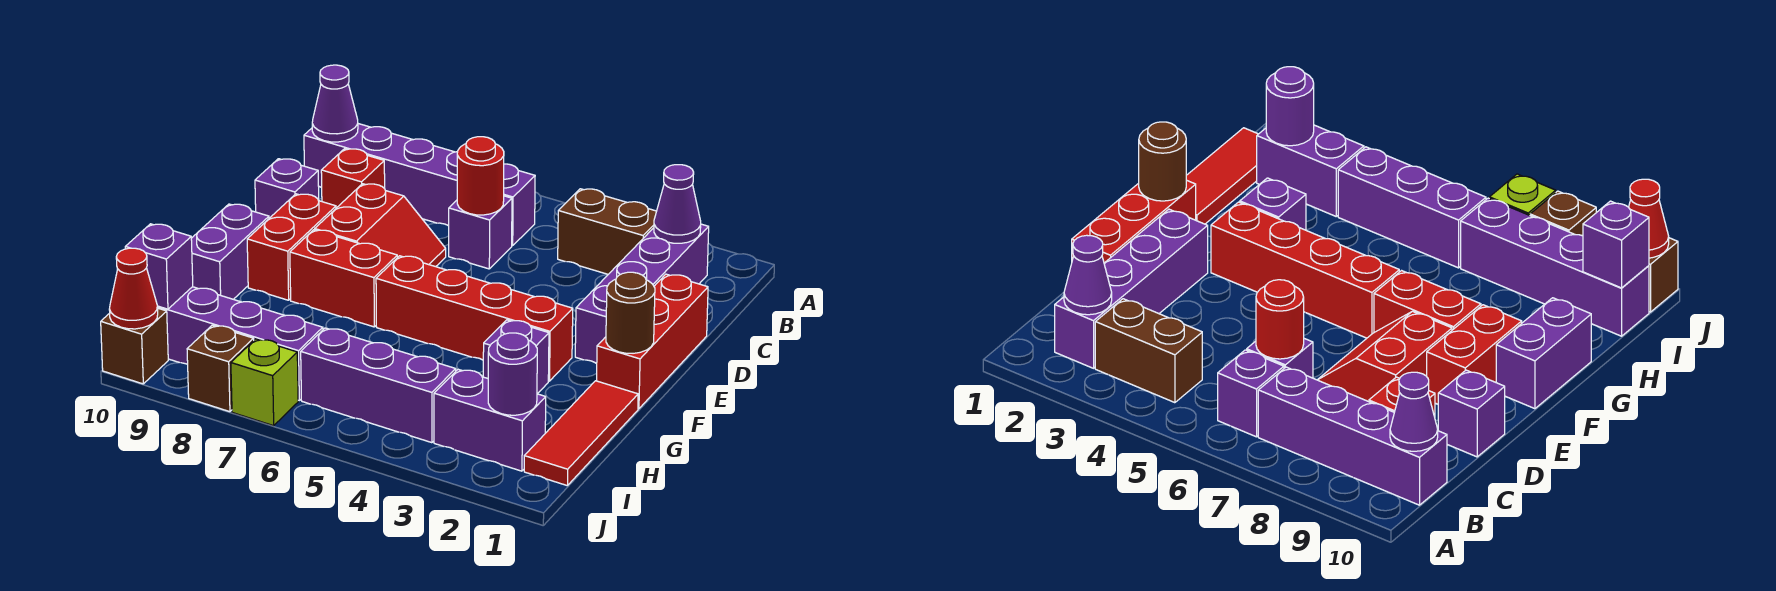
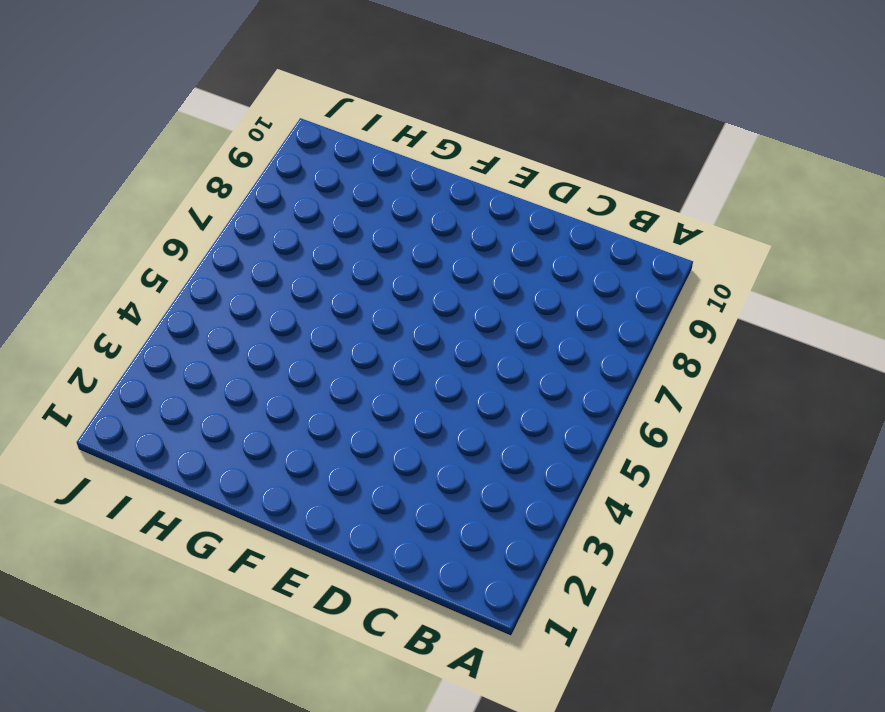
none -> purple 1x4 brick [575,224,709,364]
none -> brown 1x2 brick [558,189,657,274]
none -> purple 1x1 brick [504,164,535,246]

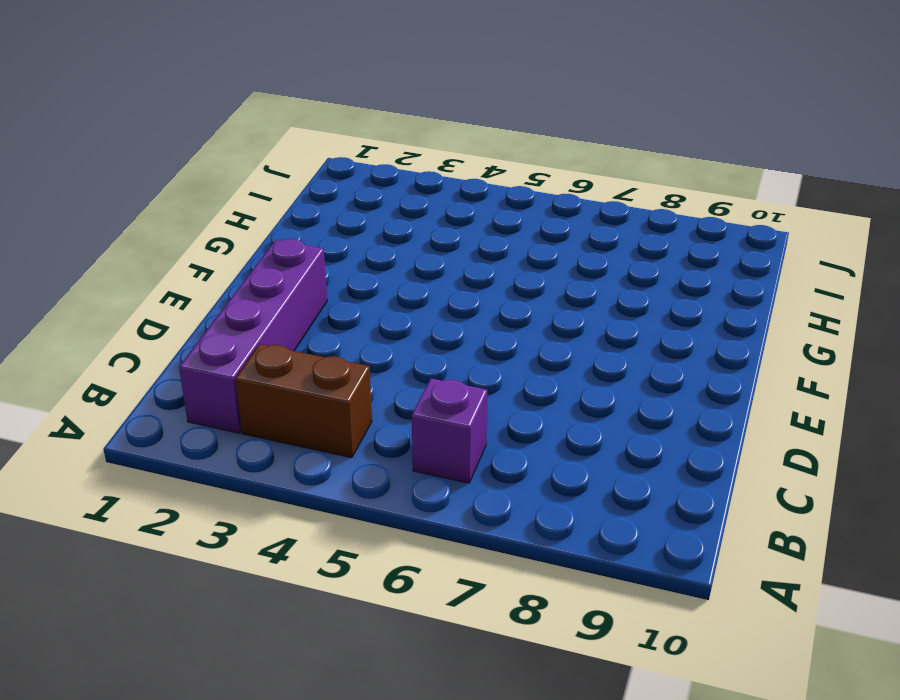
none -> purple 1x4 brick [304,124,458,226]
none -> purple 1x1 brick [449,196,512,269]
none -> red 1x1 brick [321,149,385,208]

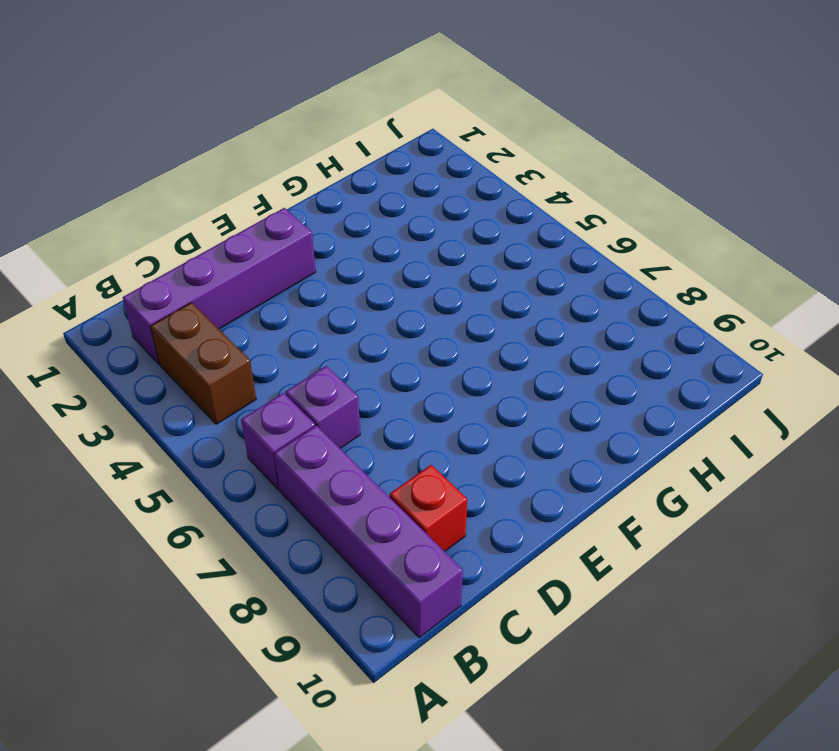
none -> red 1x3 brick [597,274,708,409]
none -> red 2x2 slope [315,184,446,267]
none -> purple 1x1 brick [255,159,319,218]

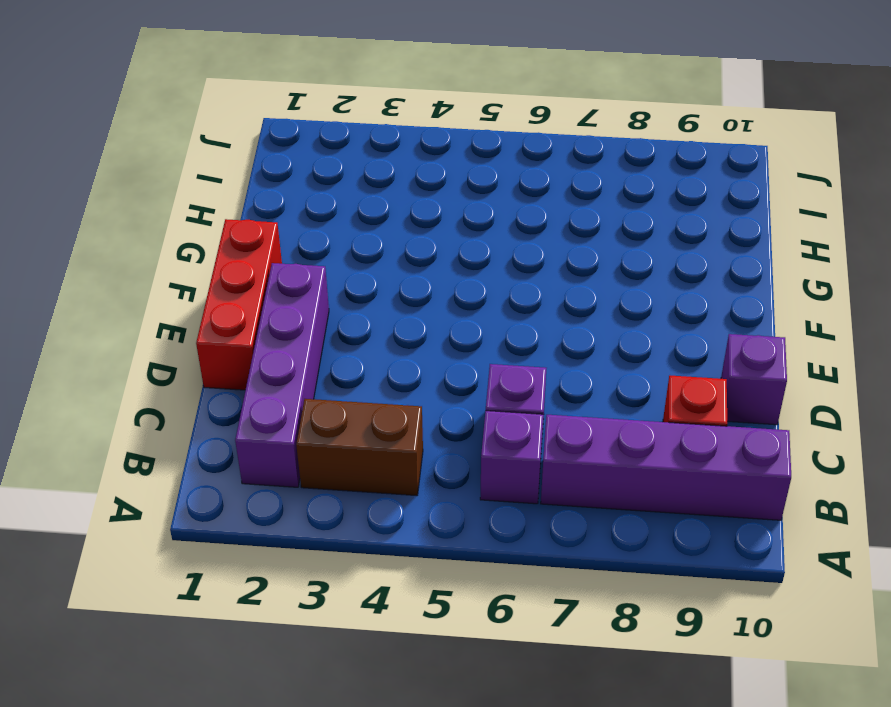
none -> red 2x2 slope [315,184,446,267]
none -> red 1x2 brick [247,194,336,300]
none -> red 1x4 brick [376,256,573,381]

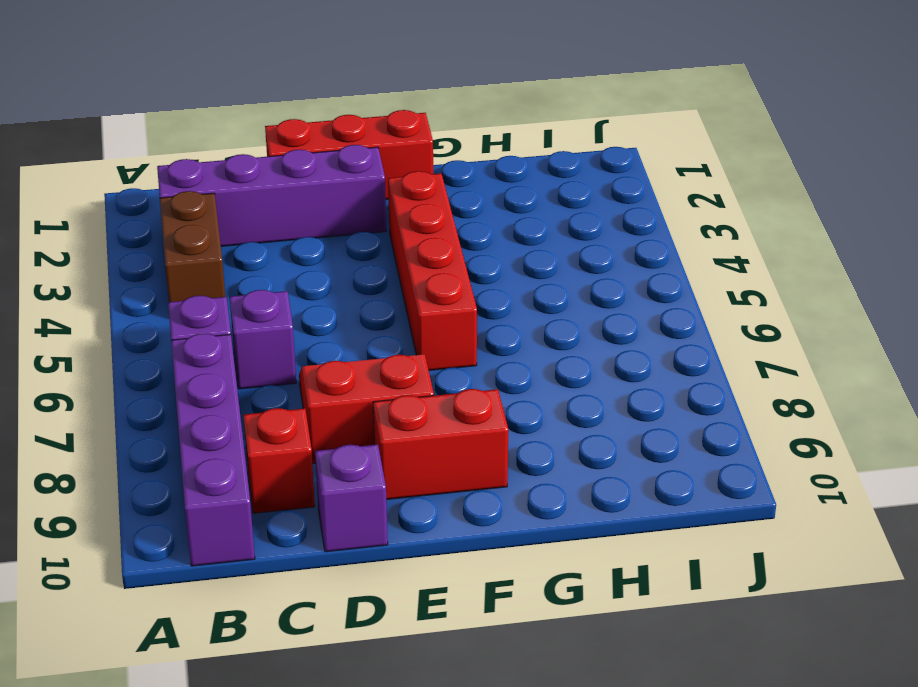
none -> red 1x2 brick [290,230,397,327]
none -> purple 1x2 brick [191,204,269,299]
none -> red 1x3 tile [524,381,638,486]

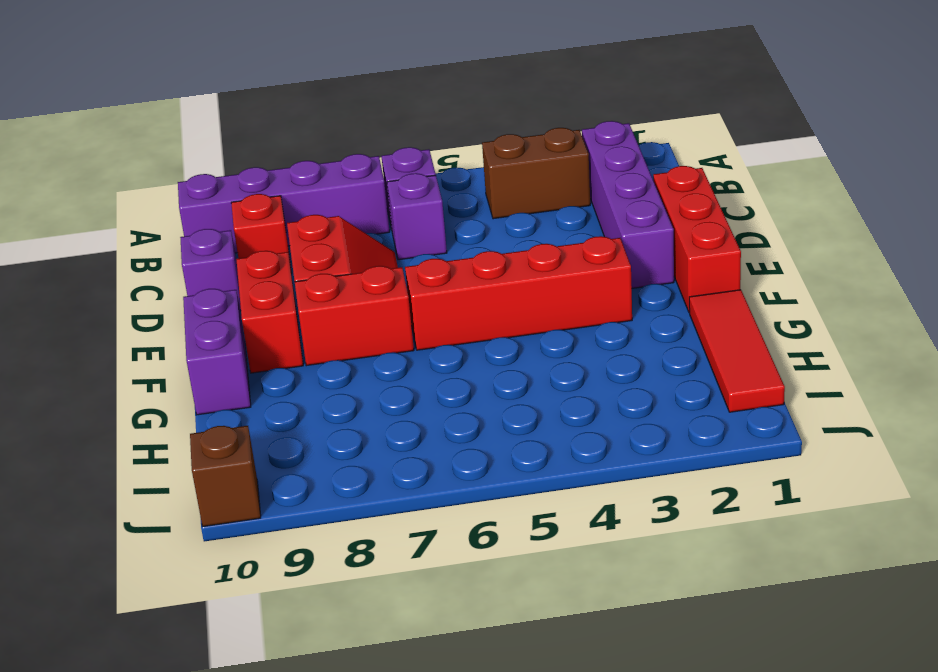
none -> purple 1x1 brick [483,320,549,394]
none -> purple 1x2 brick [434,369,546,471]
none -> purple 1x3 brick [301,328,456,443]

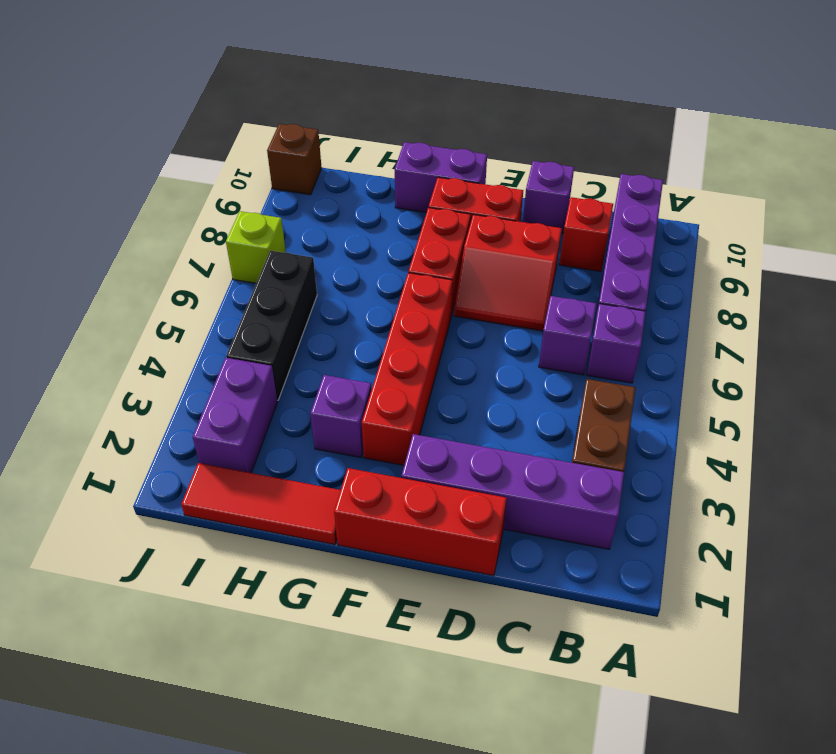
black 1x3 brick [226,251,317,400] -> purple 1x3 brick [301,328,456,443]
none -> purple 1x4 brick [157,287,323,400]
none -> brown 1x1 brick [187,325,254,412]
none -> purple 1x1 cone [654,165,701,243]

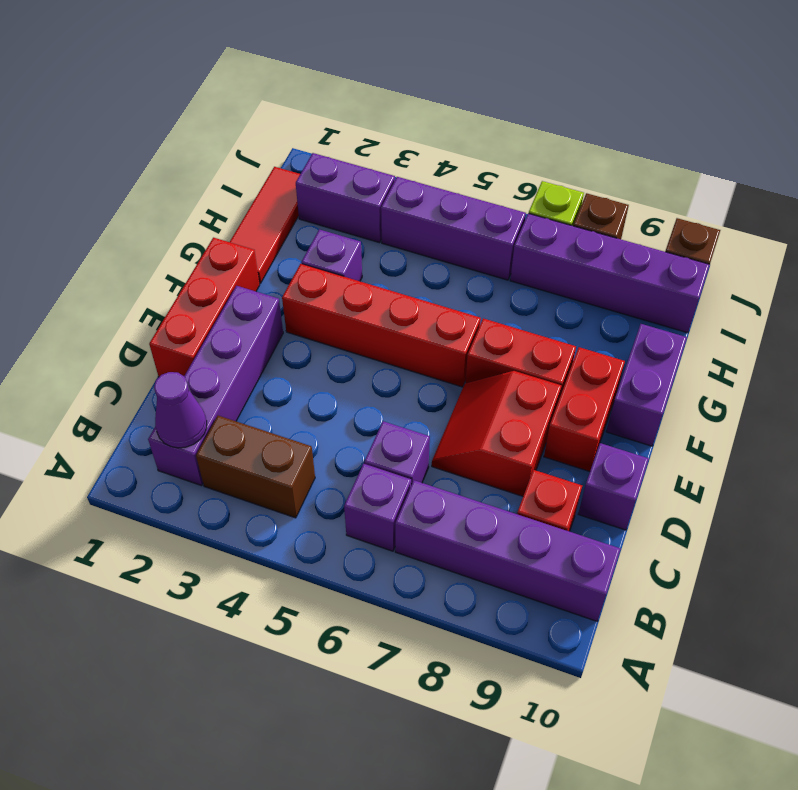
none -> purple 1x1 cone [312,65,358,142]
none -> red 1x1 round brick [457,137,504,215]
none -> brown 1x1 round brick [606,272,655,353]

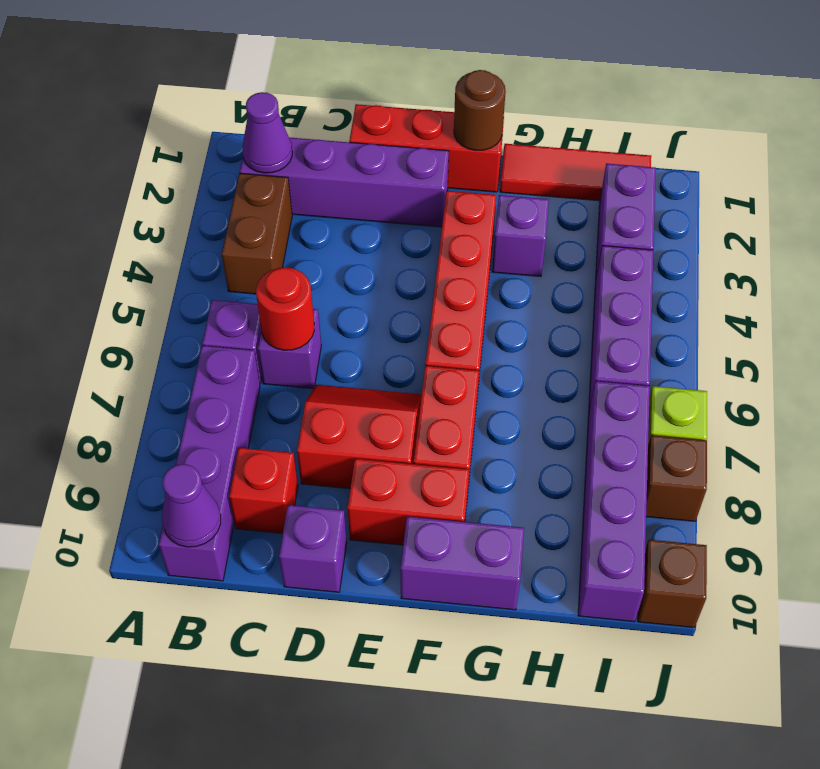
none -> purple 1x1 round brick [488,333,537,415]
none -> purple 1x1 brick [125,224,193,309]
none -> red 1x1 cone [109,248,158,329]

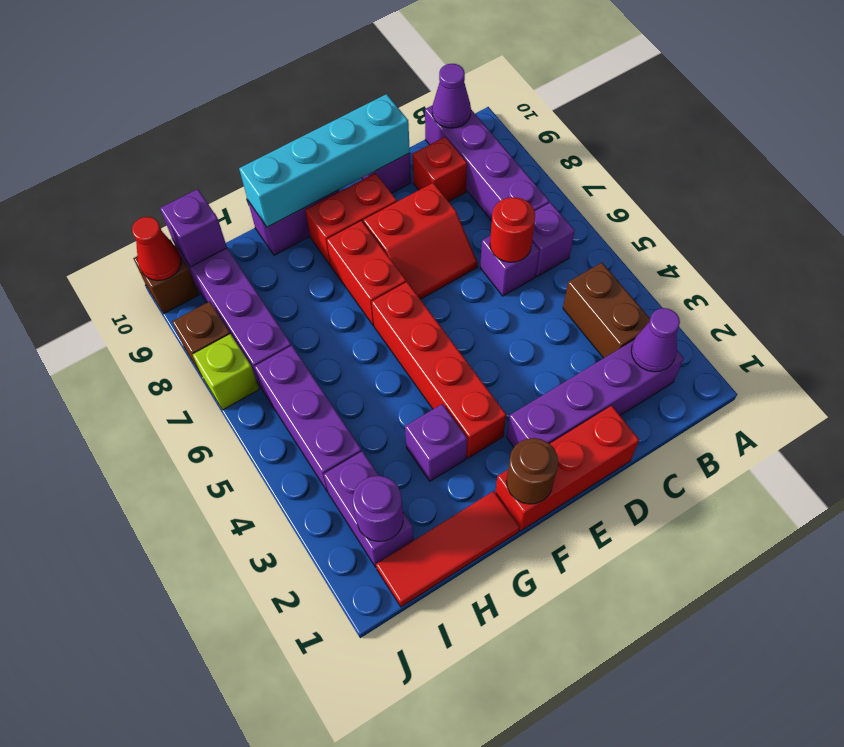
cyan 1x4 brick [239,94,410,227] -> none

